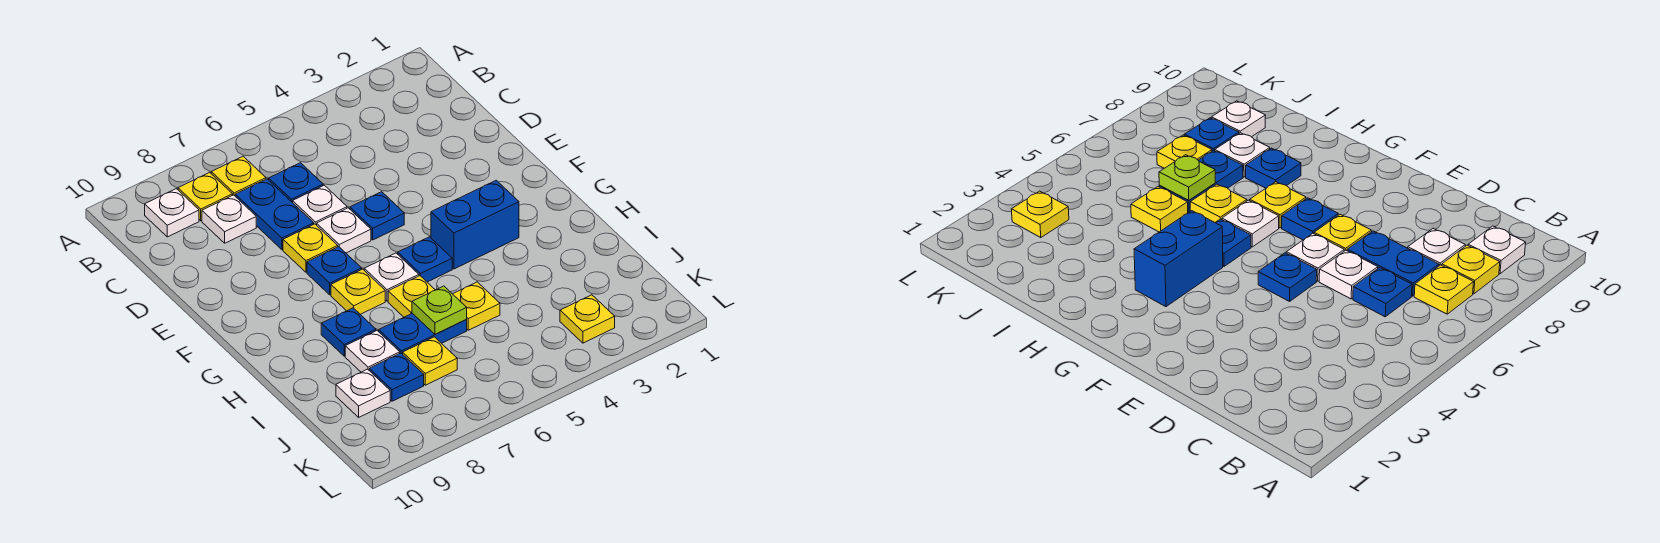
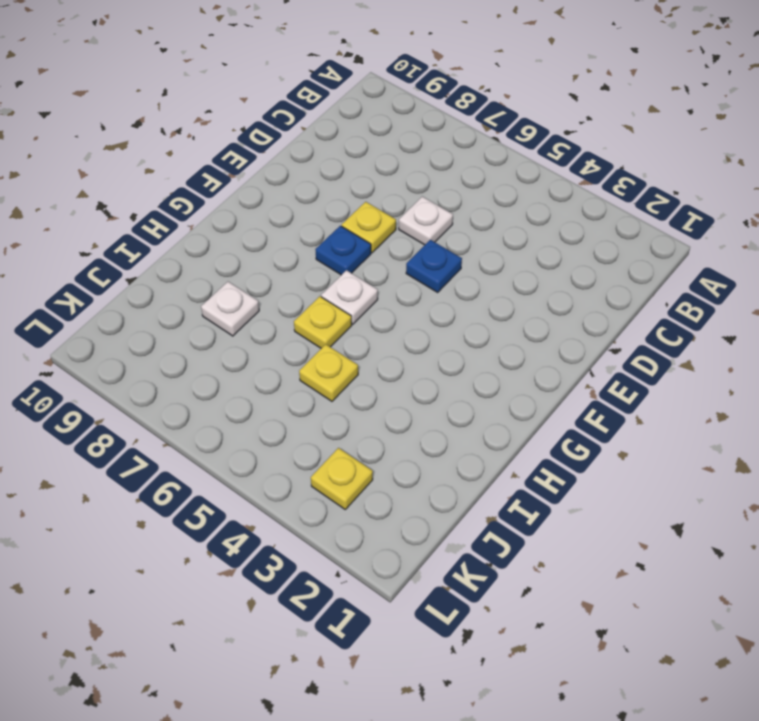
none -> yellow 1x1 plate [211,156,266,196]
none -> yellow 1x1 plate [178,172,233,221]
none -> white 1x1 plate [145,189,199,237]

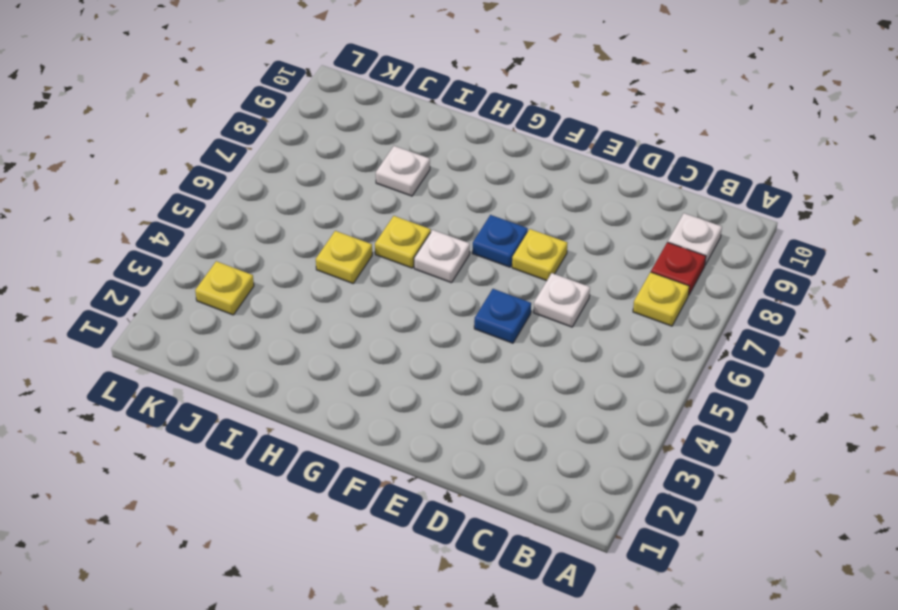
red 1x1 plate [651,242,706,295] -> yellow 1x1 plate [178,172,233,221]
none -> blue 1x1 plate [269,163,323,203]
none -> blue 1x2 plate [235,179,314,250]
none -> white 1x1 plate [202,195,256,243]

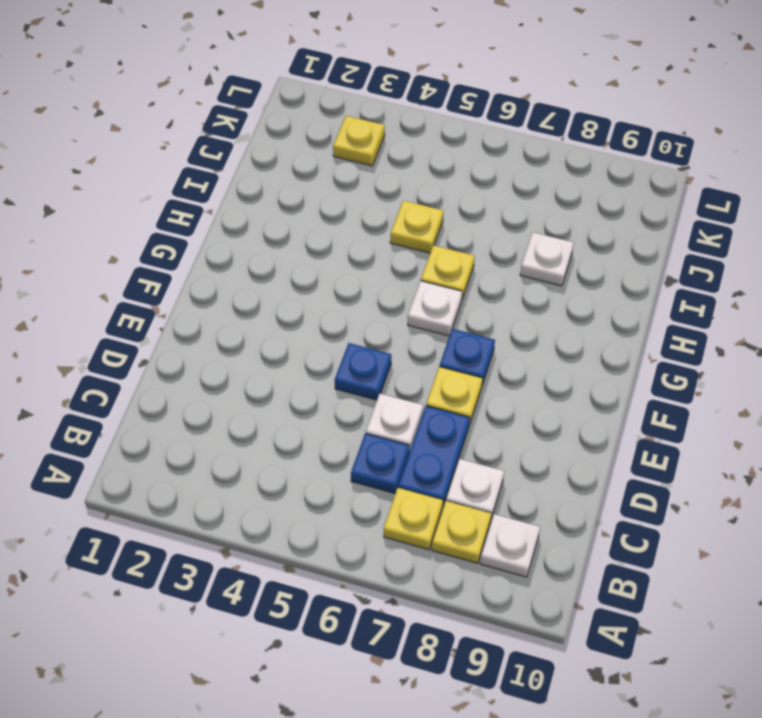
none -> white 1x1 plate [317,208,371,253]
none -> blue 1x2 brick [431,180,519,269]
none -> blue 1x1 plate [398,237,452,282]

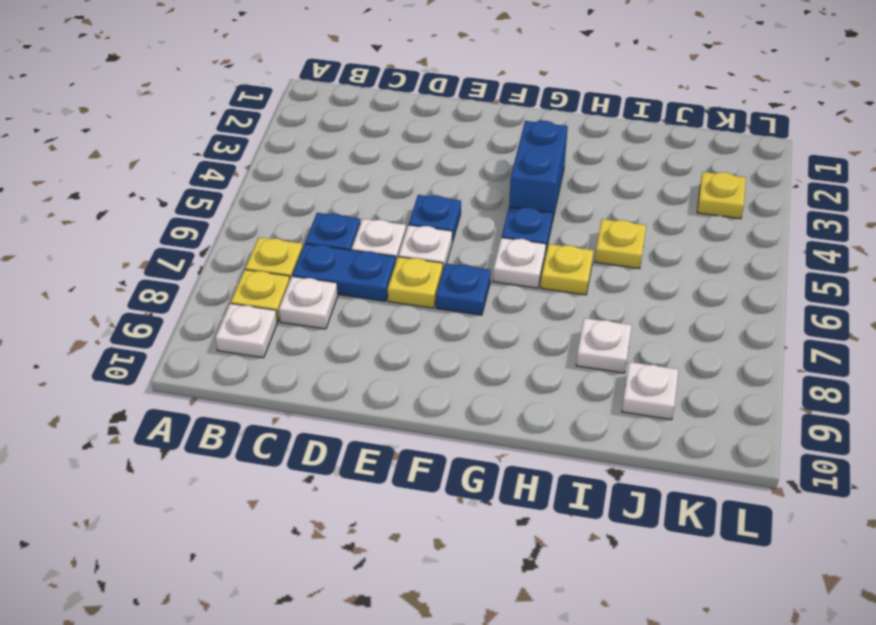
none -> yellow 1x1 plate [331,269,385,314]
none -> blue 1x1 plate [321,308,376,356]
none -> blue 1x2 plate [379,313,467,354]

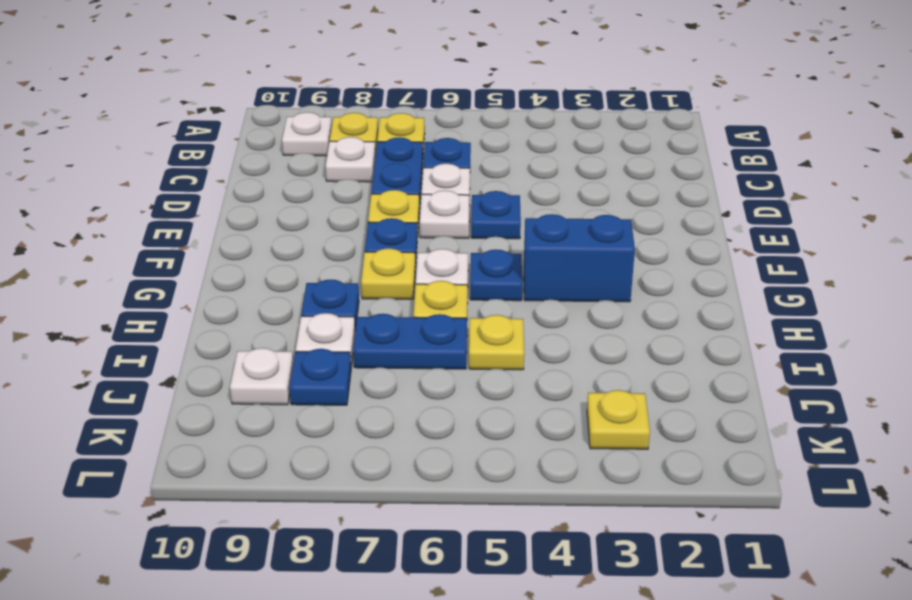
none -> yellow 1x1 plate [403,337,457,385]
none -> lime 1x1 plate [412,286,467,334]

